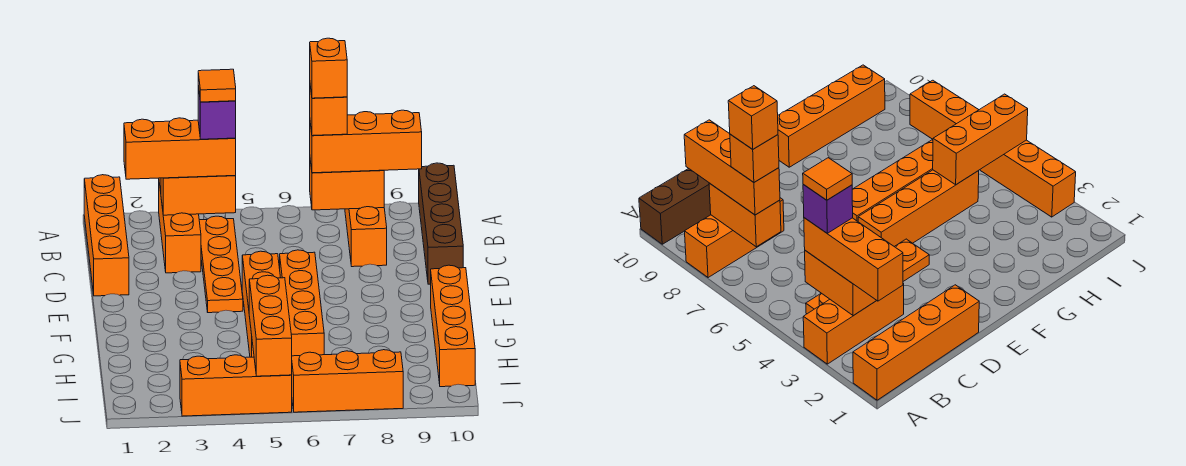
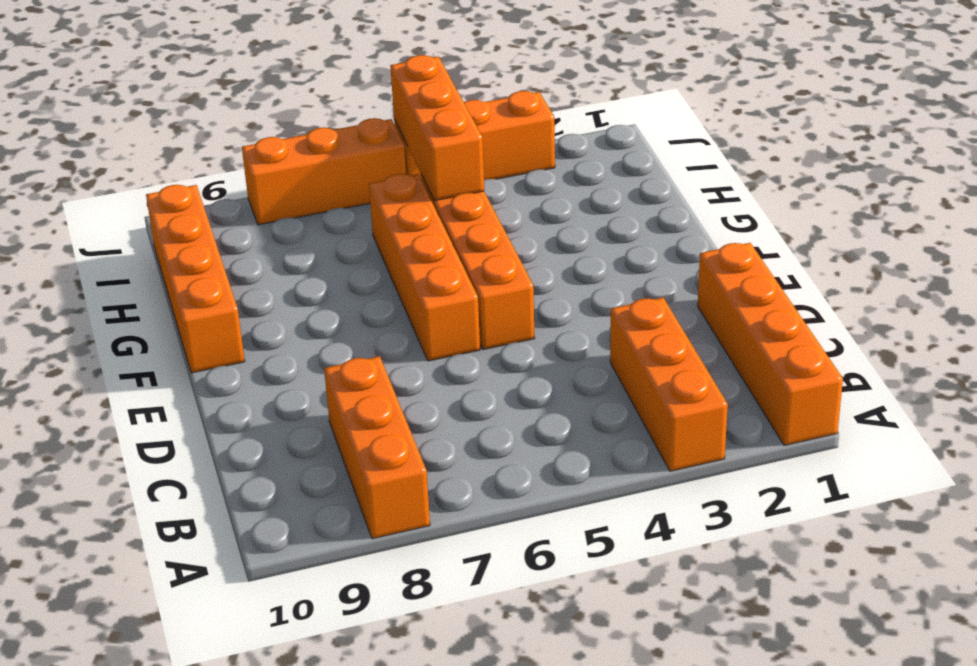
none -> brown 1x4 brick [419,163,463,284]
none -> orange 1x4 plate [199,216,243,313]
none -> orange 1x2 brick [161,175,236,215]

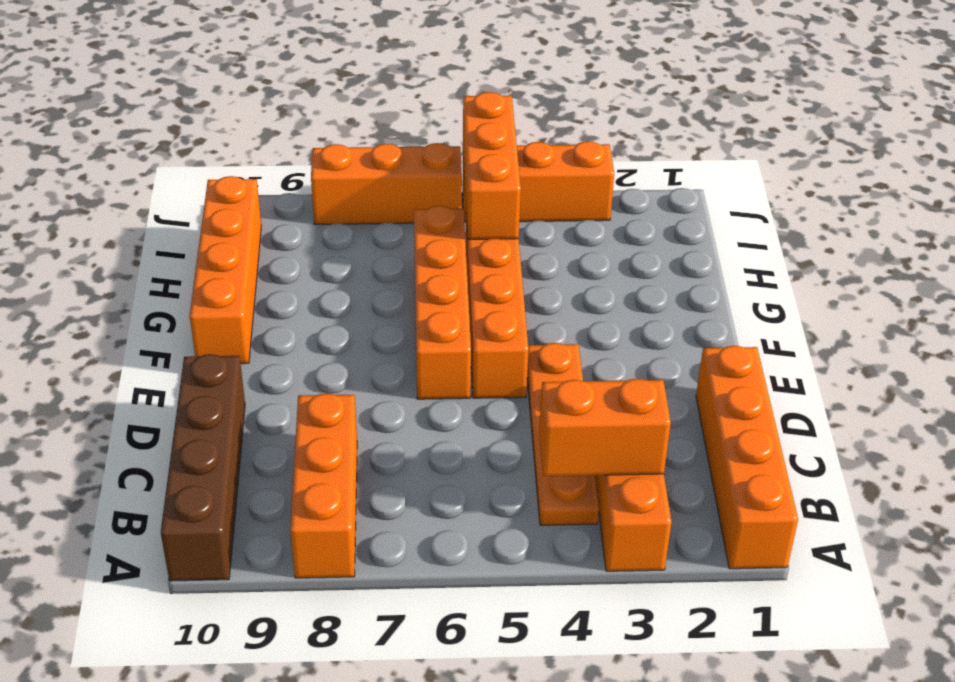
none -> orange 1x2 brick [310,161,384,210]
none -> orange 1x3 brick [124,118,236,179]
none -> orange 1x3 brick [310,110,422,173]

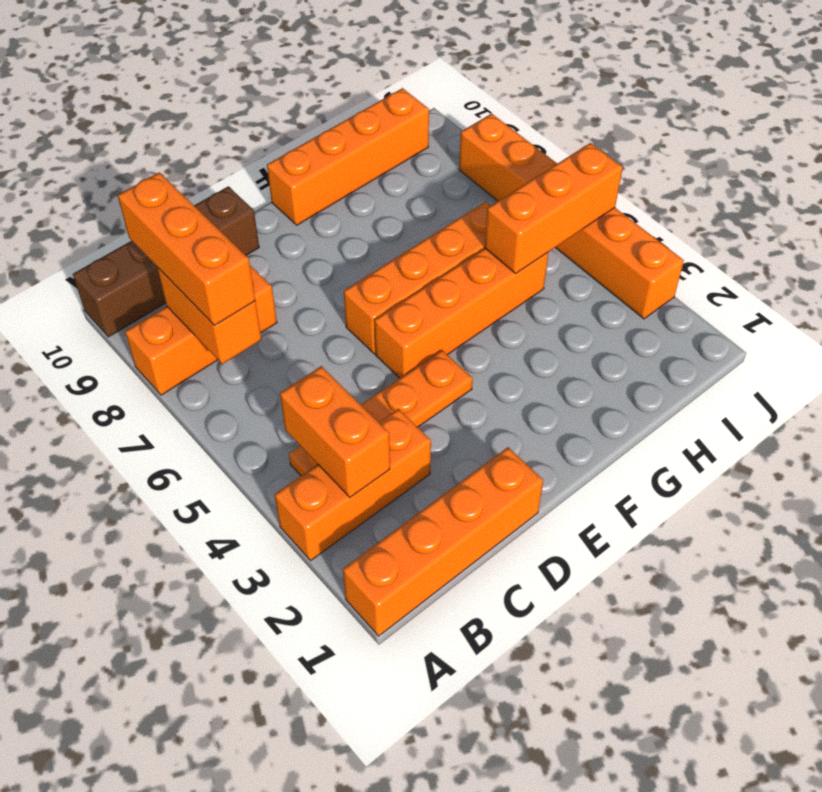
none -> orange 1x3 brick [124,118,236,179]
none -> purple 1x1 brick [198,86,236,139]
none -> orange 1x1 brick [310,86,347,136]

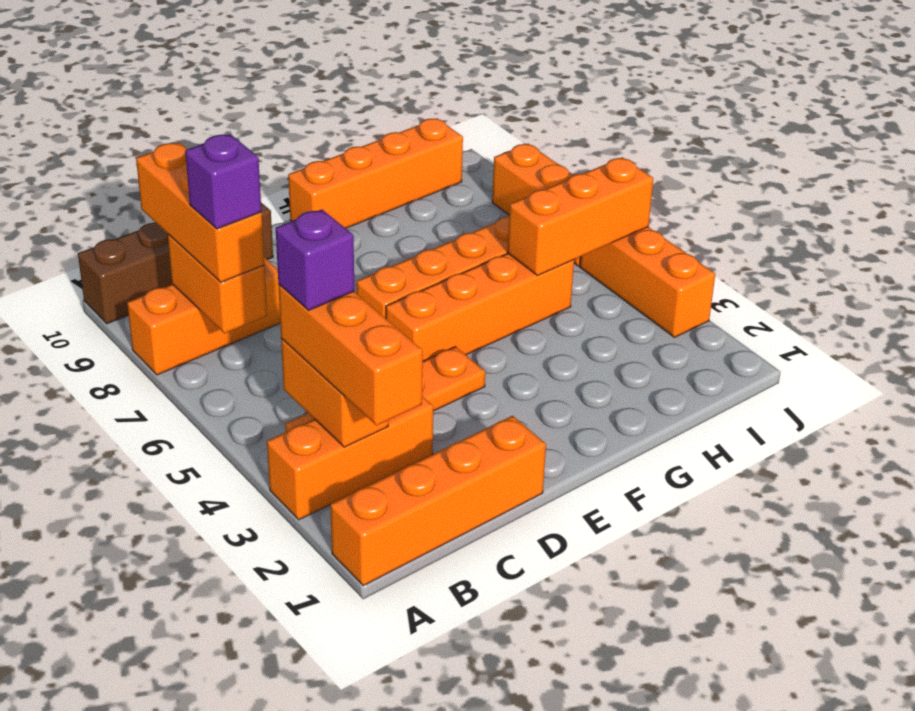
purple 1x1 brick [185,134,261,229] -> orange 1x1 brick [310,86,347,136]
none -> orange 1x1 tile [198,69,236,102]
none -> orange 1x1 brick [310,38,347,98]

